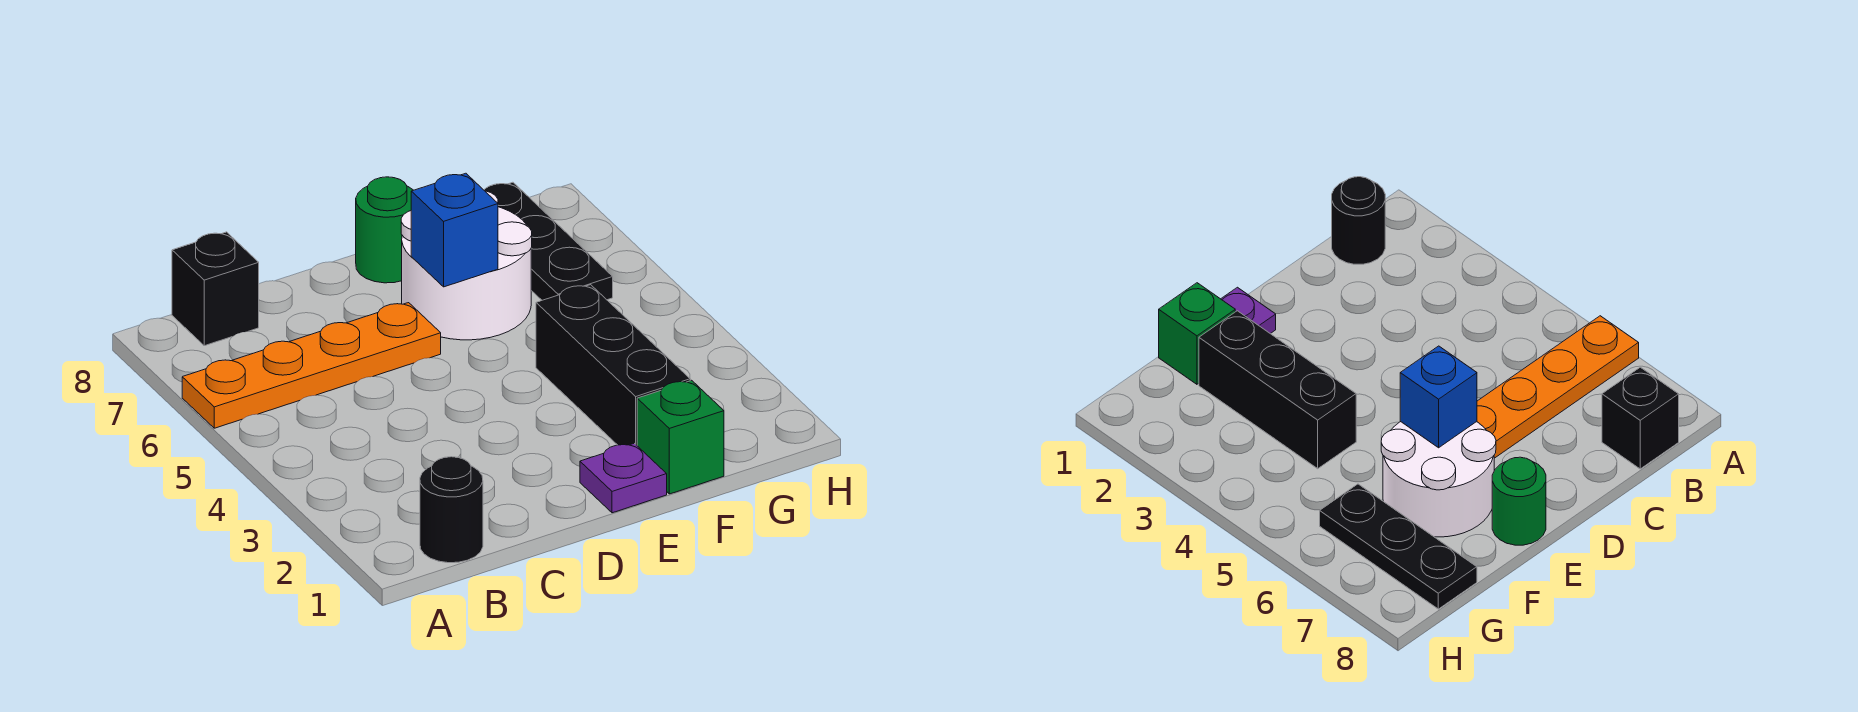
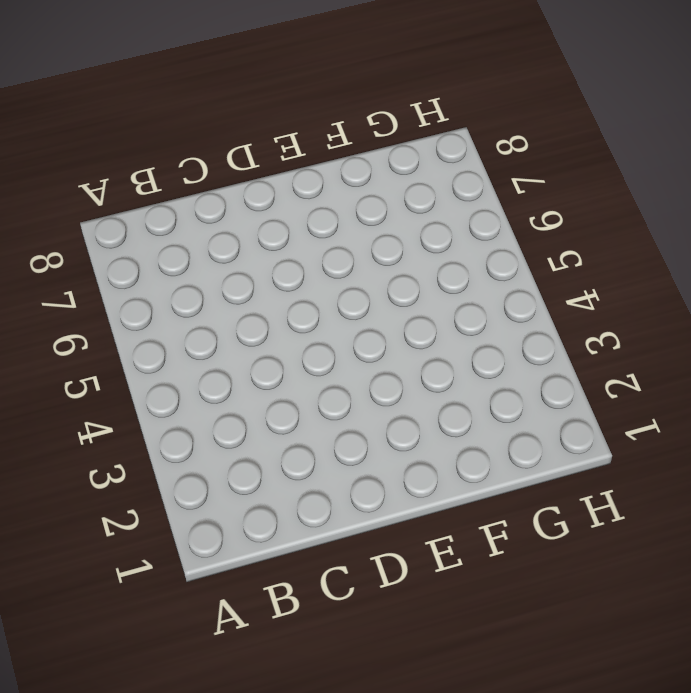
none -> orange 1x4 plate [182,303,441,428]
none -> black 1x1 round brick [420,457,483,563]

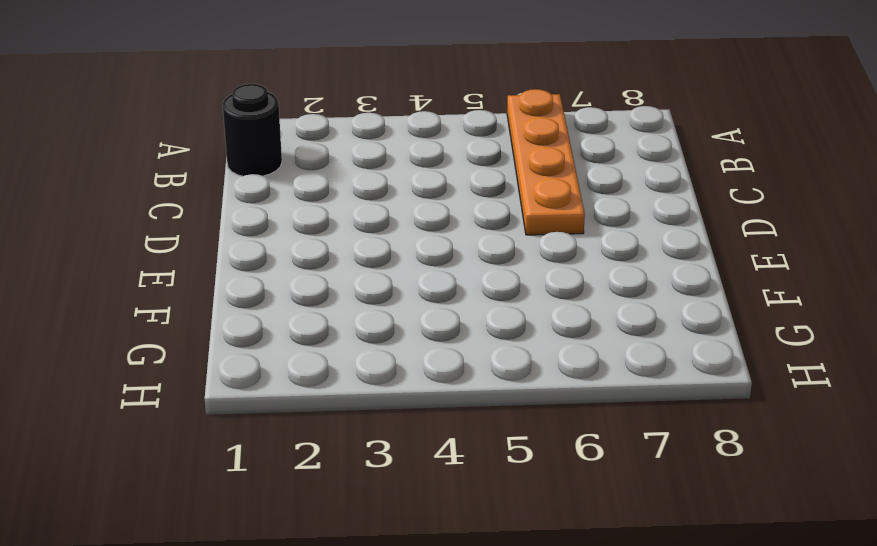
none -> black 1x1 brick [172,232,259,346]
none -> purple 1x1 plate [580,443,667,513]

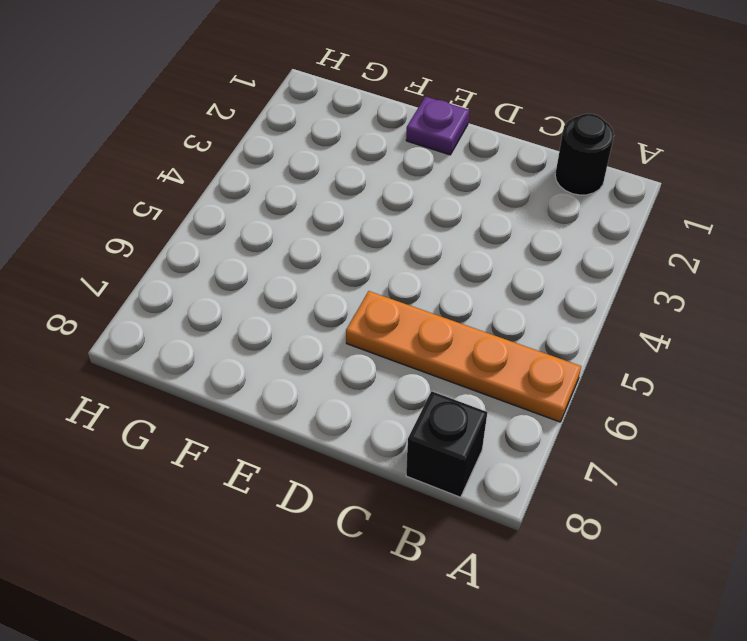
none -> white 2x2 round brick [401,191,532,340]
none -> green 1x1 round brick [356,177,413,283]

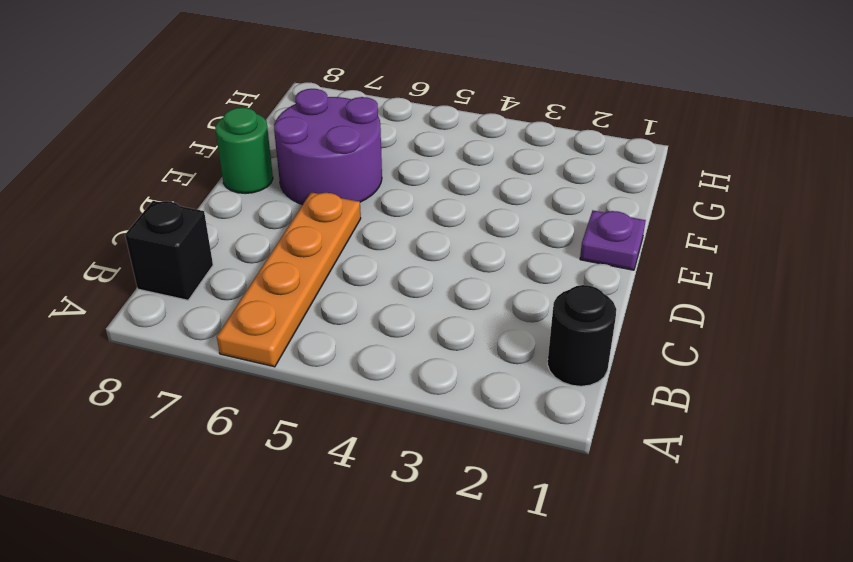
purple 2x2 round brick [274,89,382,205] -> white 2x2 round brick [401,191,532,340]
none -> green 1x1 brick [637,380,724,494]
none -> black 1x3 brick [536,285,690,445]

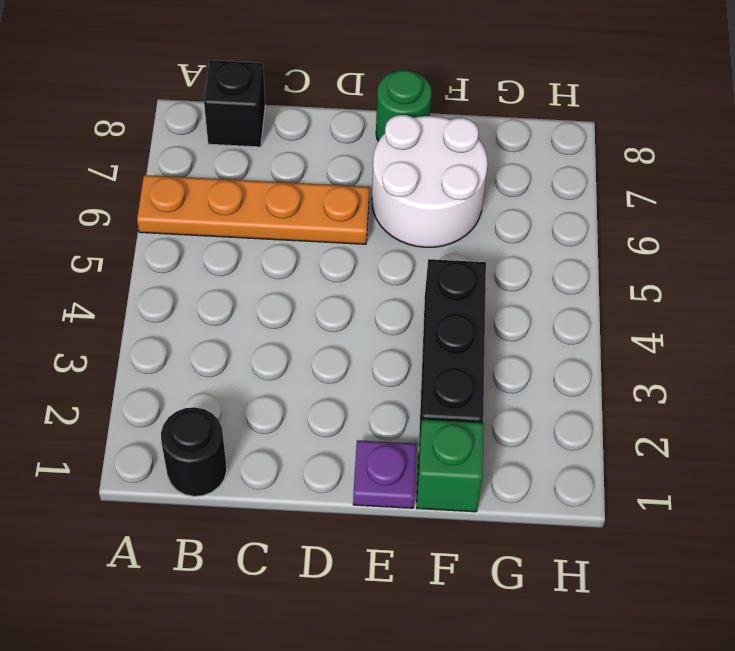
none -> black 1x3 plate [484,182,613,300]
none -> blue 1x1 brick [411,173,498,287]

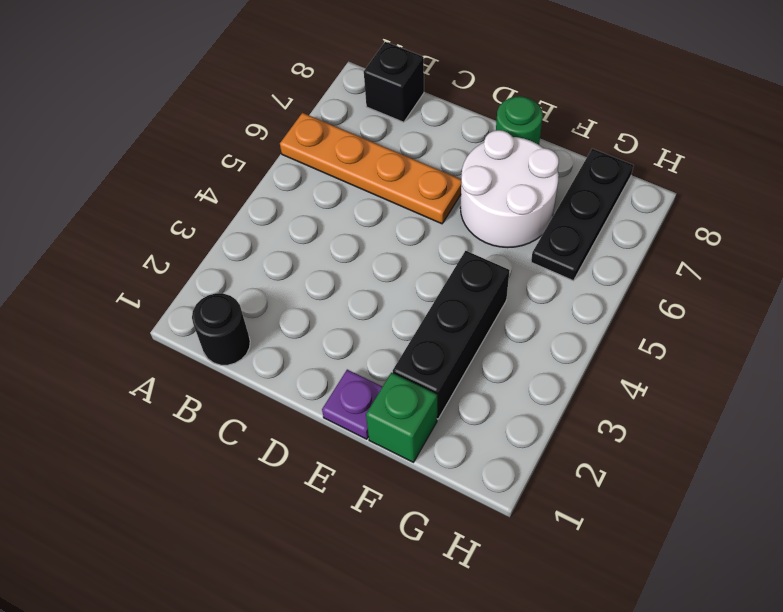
none -> blue 1x1 brick [411,173,498,287]

